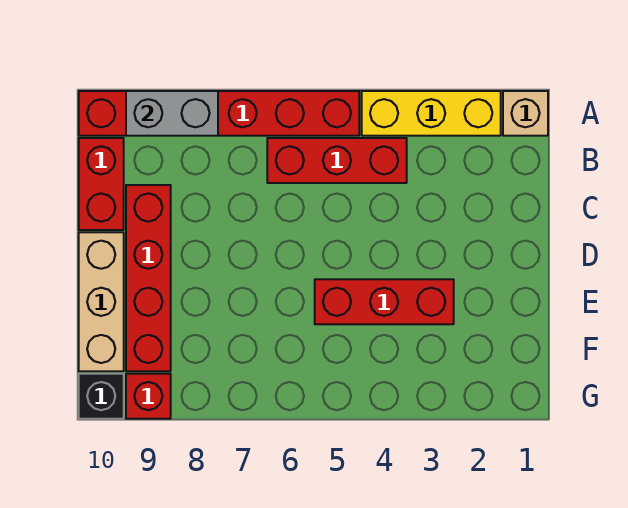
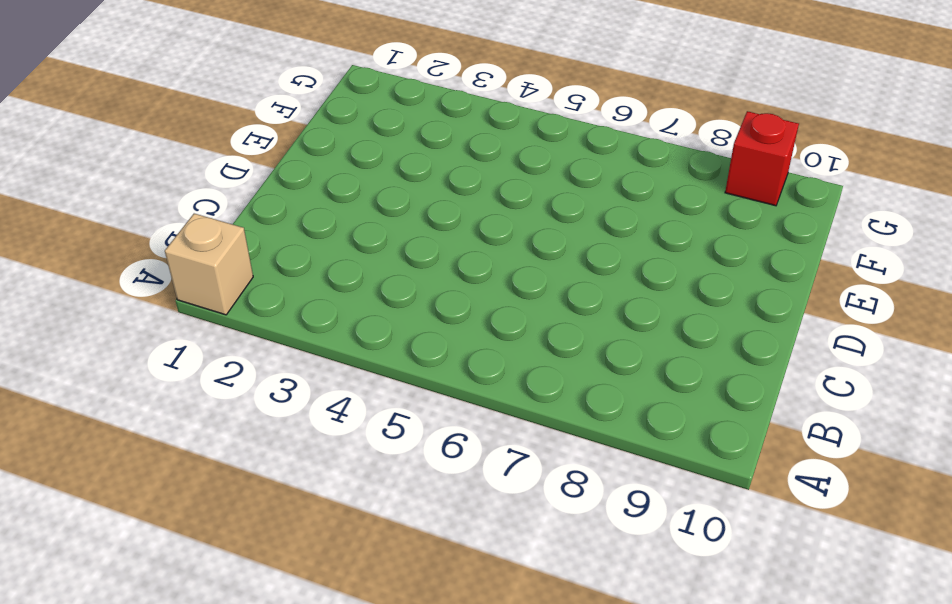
none -> yellow 1x3 brick [362,91,501,136]
none -> red 1x6 brick [79,91,359,136]

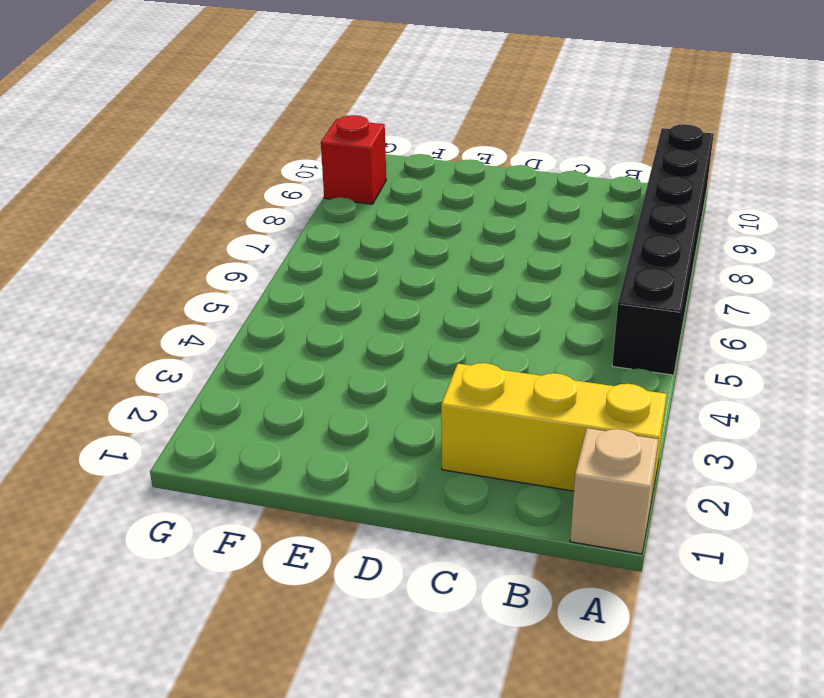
yellow 1x3 brick [441,363,667,501] -> yellow 1x3 brick turned to [362,91,501,136]
black 1x6 brick [612,124,714,375] -> red 1x6 brick [79,91,359,136]
none -> red 1x3 brick [267,138,407,183]
none -> red 1x2 brick [79,138,124,230]

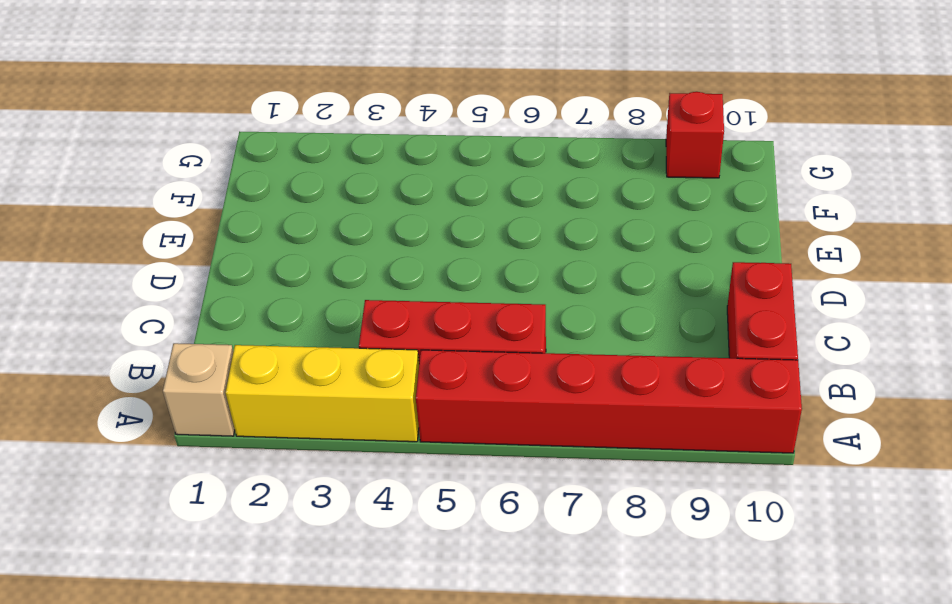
none -> red 1x4 brick [126,185,171,371]
none -> tan 1x3 brick [79,232,124,371]

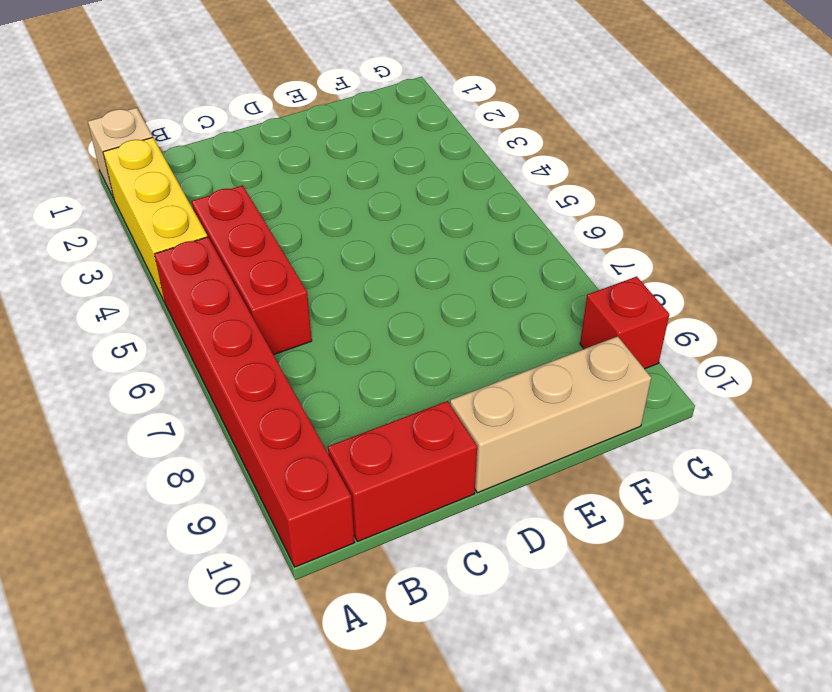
none -> red 1x4 brick [126,185,171,371]
none -> red 1x3 brick [315,279,454,324]

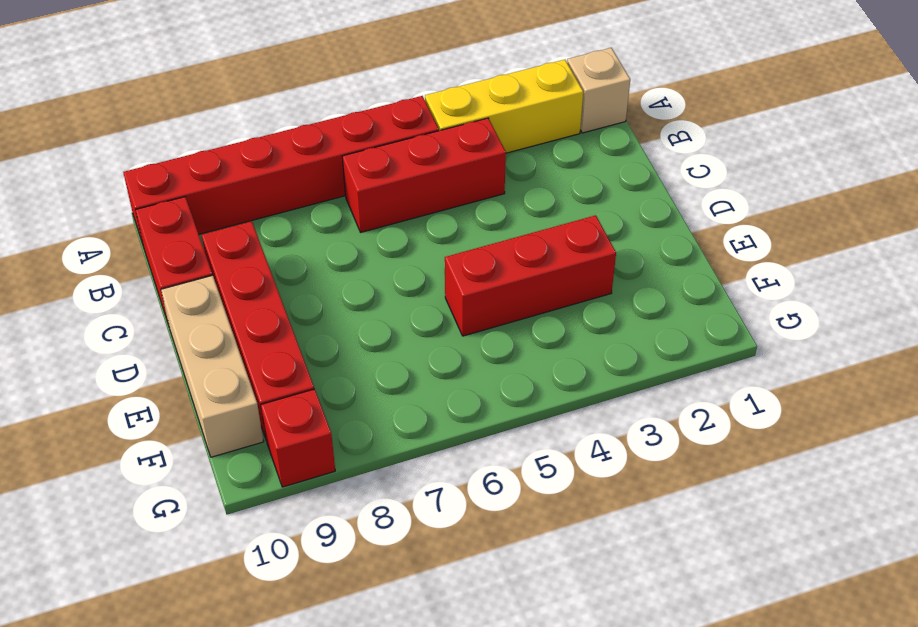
none -> black 1x1 brick [79,374,124,419]
none -> grey 1x2 brick [126,91,218,136]

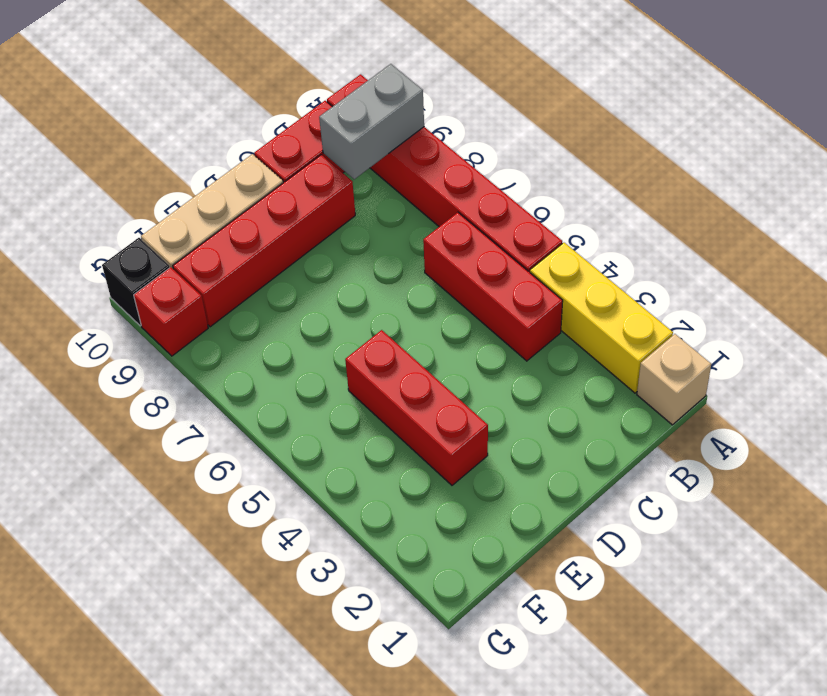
grey 1x2 brick [319,64,424,179] -> grey 1x2 brick turned to [126,91,218,136]

